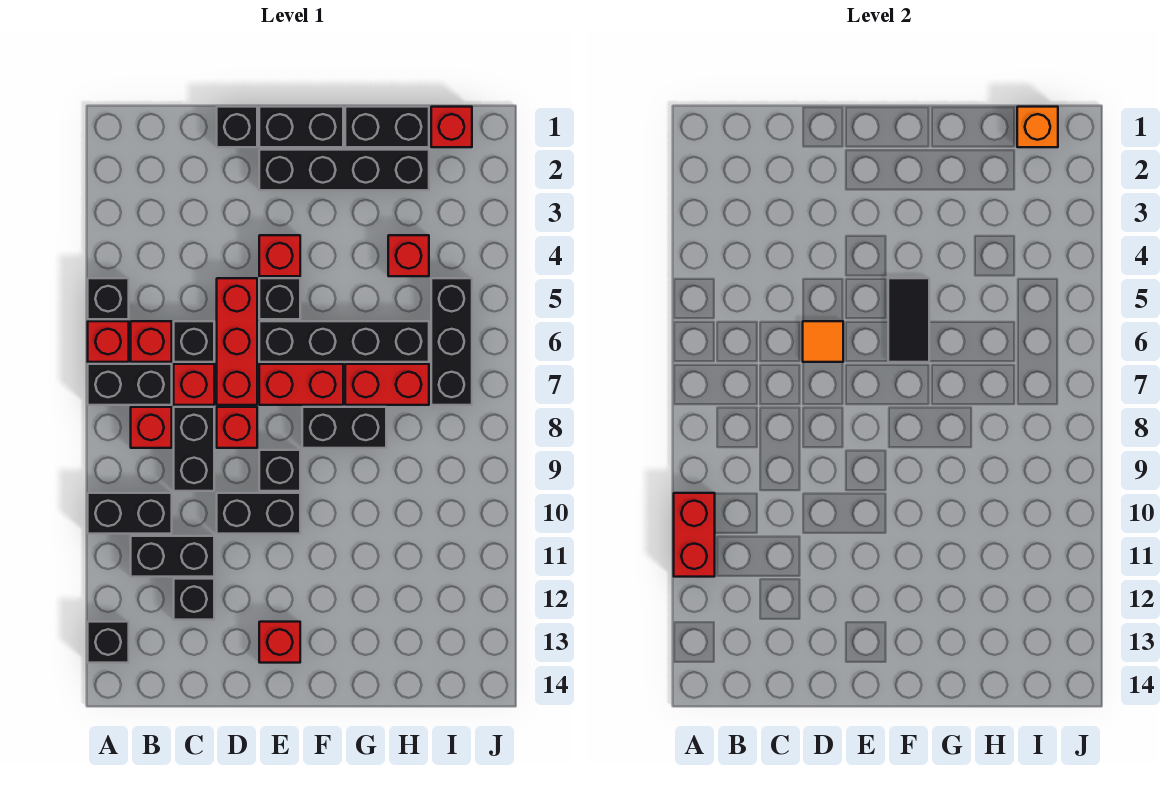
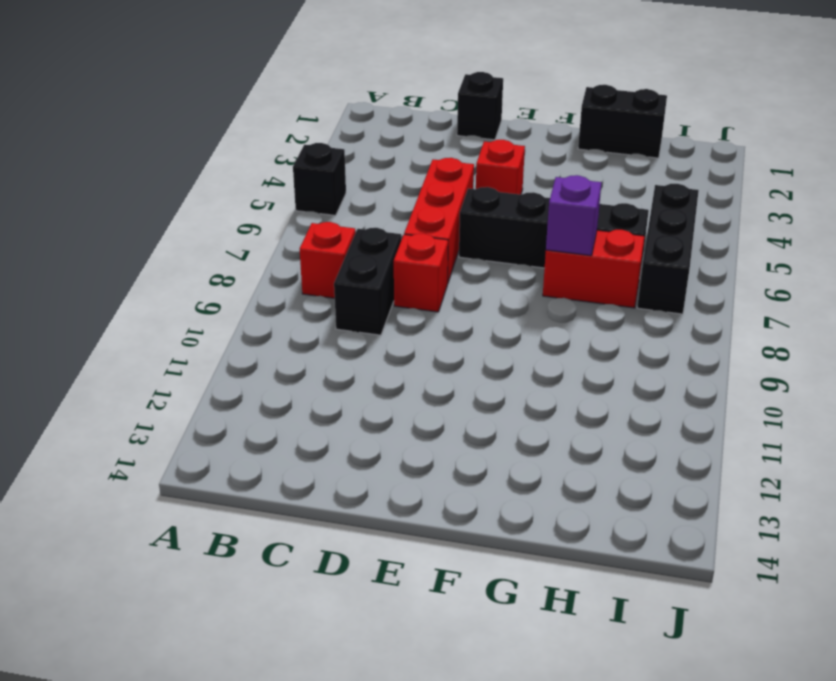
purple 1x1 brick [546,175,601,256] -> none
none -> red 1x1 brick [88,321,129,362]
none -> black 1x2 brick [88,364,172,405]
none -> black 1x2 brick [88,493,172,534]
none -> black 1x1 brick [88,622,129,663]

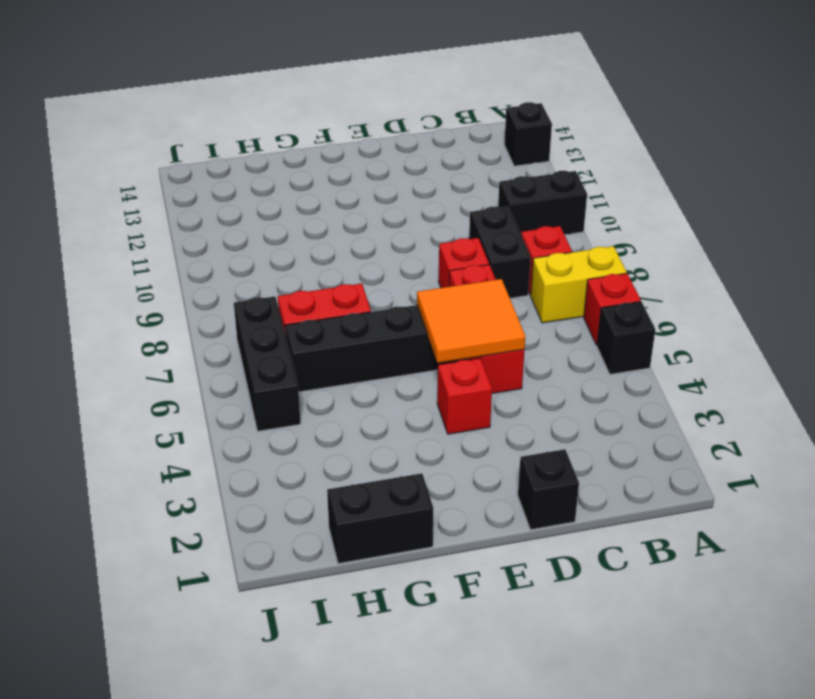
yellow 1x2 brick [531,246,627,323] -> black 1x2 brick [88,364,172,405]
orange 2x2 tile [417,279,525,363] -> orange 1x1 tile [803,321,843,362]
none -> red 1x1 brick [131,321,172,362]
none -> black 1x2 brick [131,536,214,577]
none -> black 1x1 brick [174,321,214,362]
none -> red 1x1 brick [174,364,214,405]

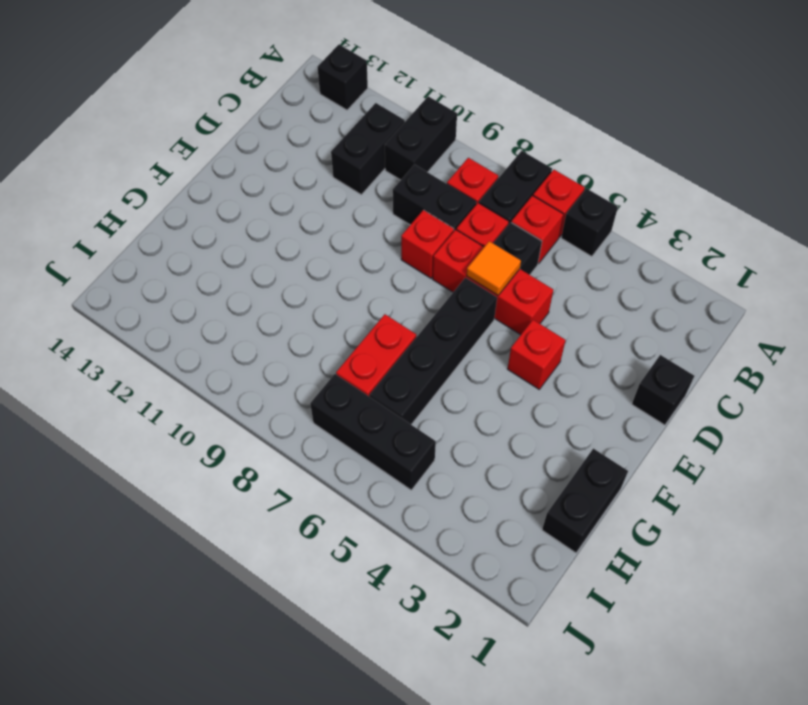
none -> black 1x1 brick [174,579,214,620]
none -> black 1x2 brick [217,493,300,534]
none -> black 1x2 brick [259,107,343,147]
none -> black 1x4 brick [259,150,429,190]

